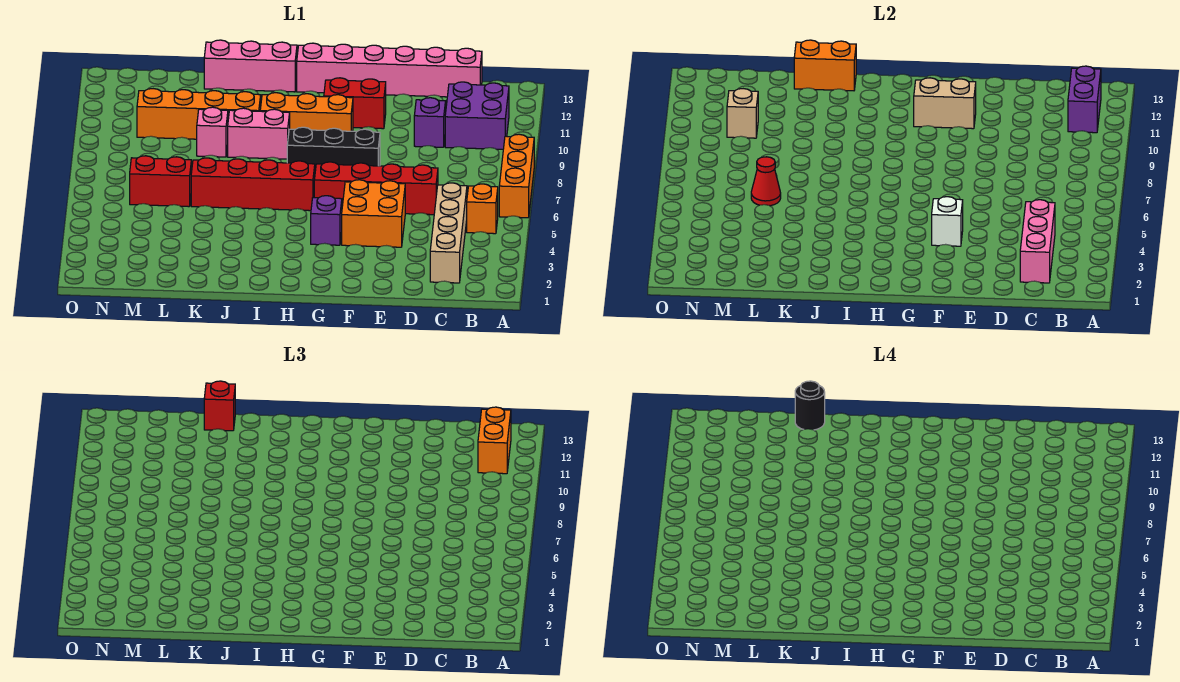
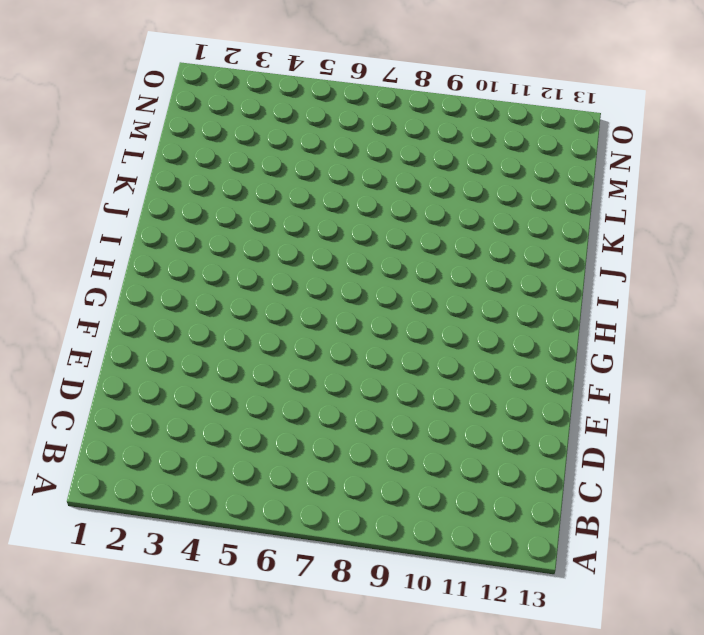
none -> orange 1x3 brick [499,134,534,218]
none -> orange 1x1 brick [467,184,498,234]
none -> purple 2x2 brick [445,82,509,149]

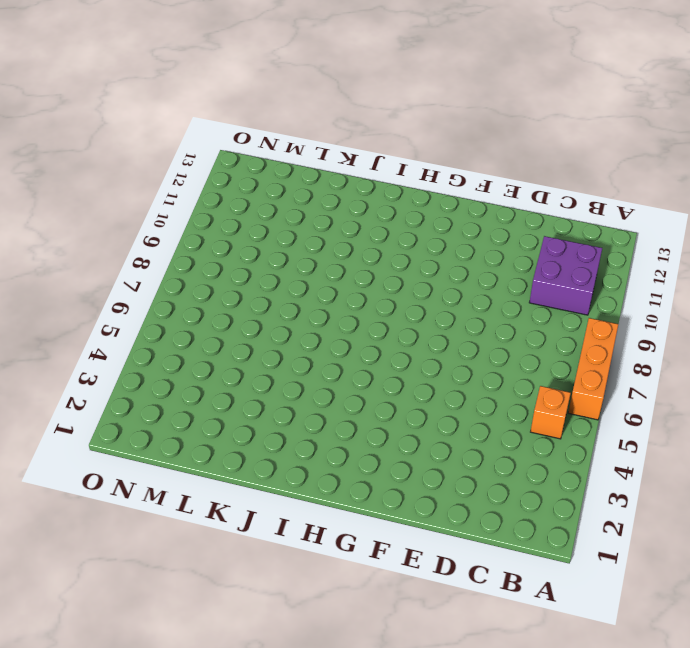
none -> tan 1x4 brick [430,183,467,283]
none -> pink 1x6 brick [297,43,482,97]
none -> red 1x4 brick [314,162,438,215]

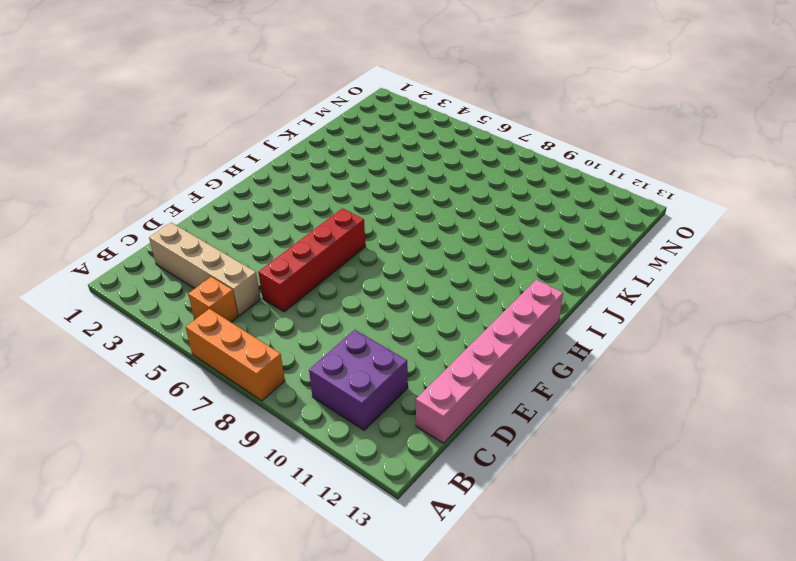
none -> purple 1x1 brick [414,98,446,147]
none -> orange 2x2 brick [342,180,405,247]
none -> black 1x3 brick [287,127,380,171]

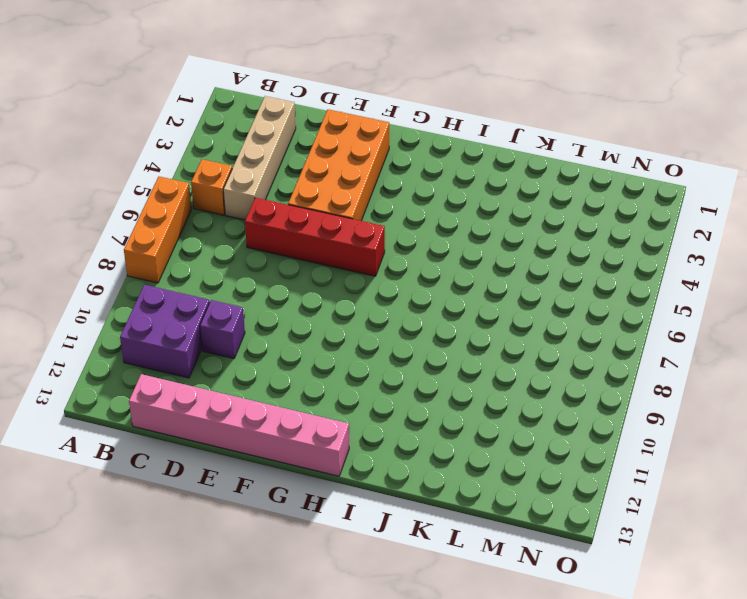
orange 2x4 brick [288,109,389,221] -> orange 2x2 brick [342,180,405,247]
none -> black 1x3 brick [287,127,380,171]
none -> red 1x2 brick [324,78,386,129]
none -> purple 1x1 brick [311,196,342,245]

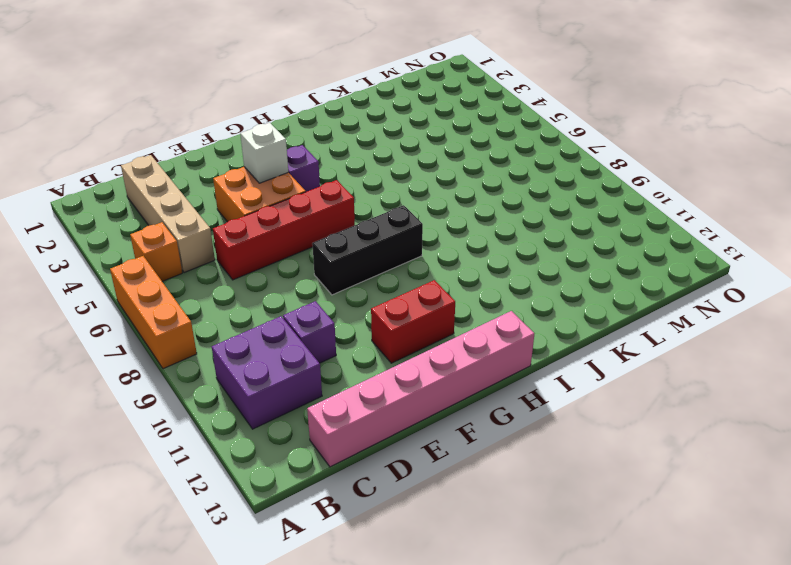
none -> orange 1x3 brick [260,93,353,131]
none -> red 1x4 brick [191,158,315,211]
none -> pink 1x2 brick [228,108,290,159]

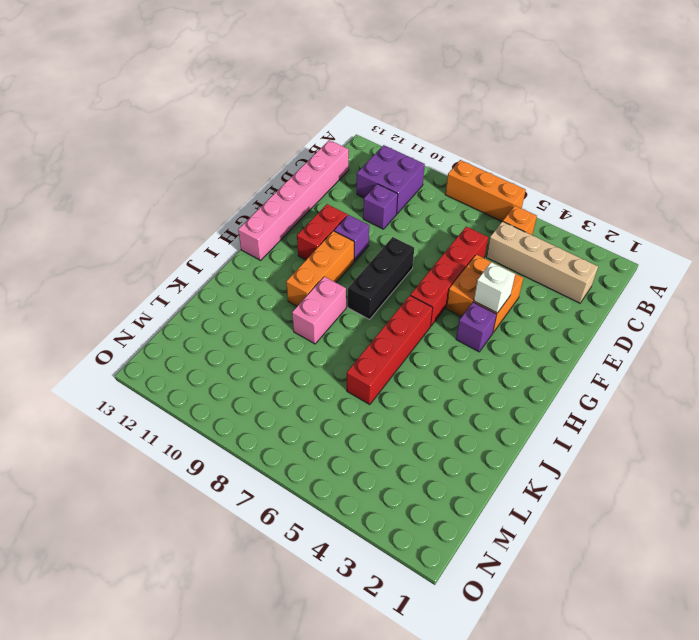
purple 1x1 brick [334,215,369,261] -> none
none -> pink 1x3 brick [204,40,297,92]
none -> orange 1x4 brick [137,89,261,139]
none -> pink 1x1 brick [197,107,228,157]

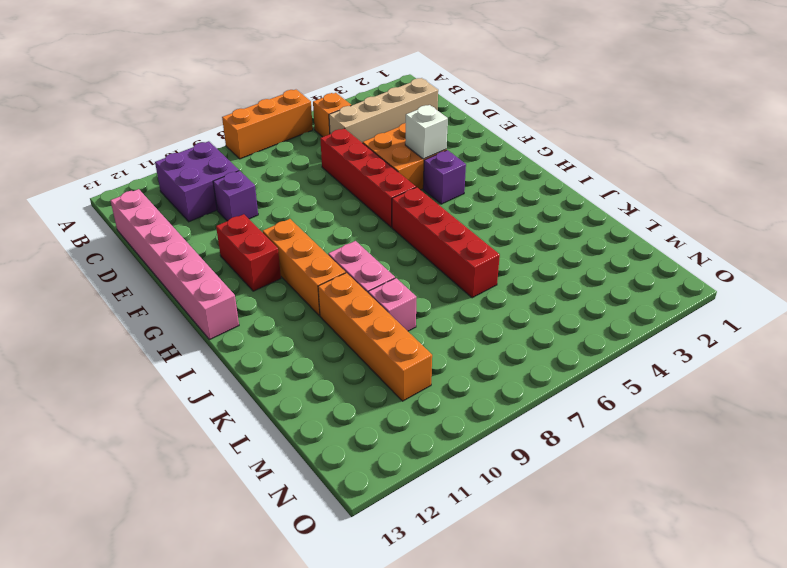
none -> black 1x3 brick [287,127,380,171]
none -> pink 1x3 brick [204,40,297,92]
none -> red 1x2 brick [130,156,191,207]

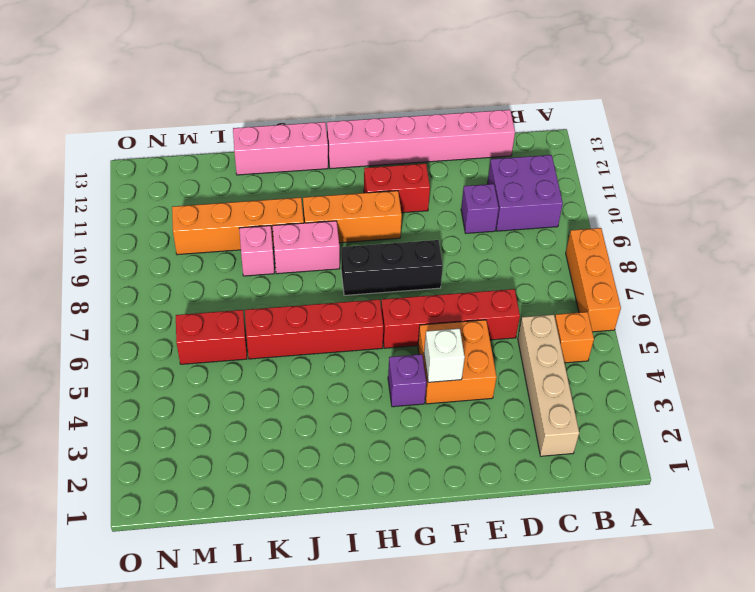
none -> purple 1x2 brick [1068,66,1101,133]
none -> pink 1x3 brick [1020,200,1055,283]
none -> tan 1x2 brick [914,78,976,129]

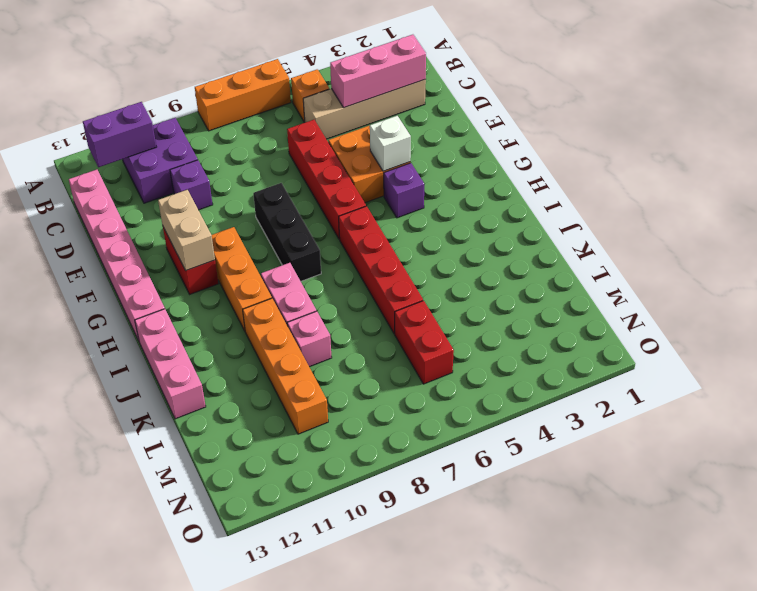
none -> orange 1x2 brick [794,40,856,91]
none -> red 1x1 cone [751,157,781,206]
none -> tan 1x1 brick [727,89,758,138]

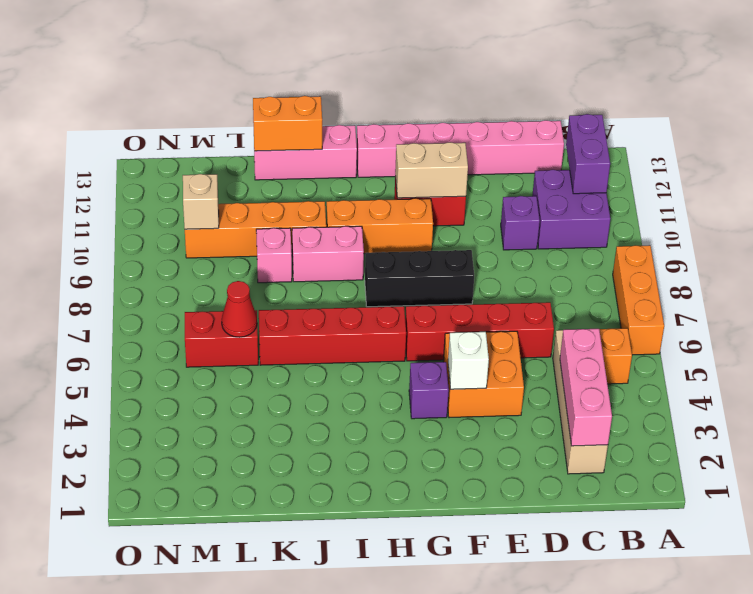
none -> orange 1x2 brick [478,407,511,474]
none -> red 1x1 brick [204,381,235,431]
none -> black 1x1 round brick [795,381,825,430]

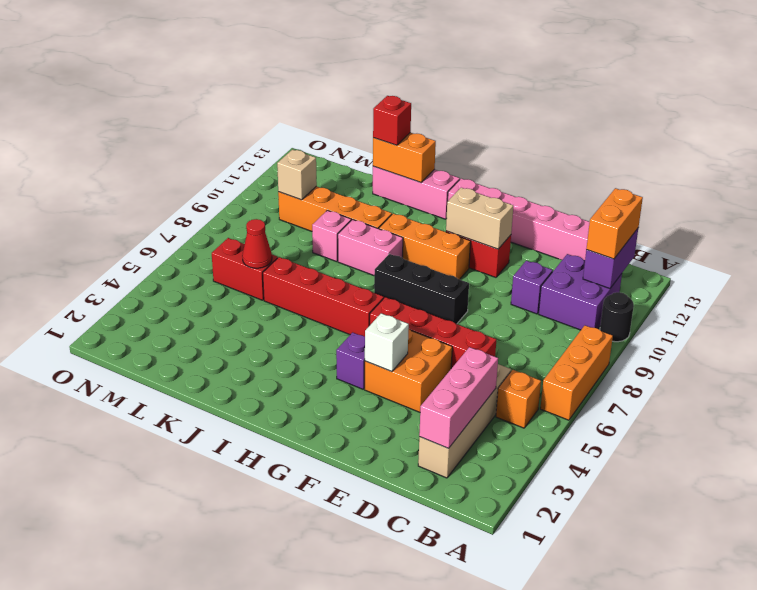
black 1x1 round brick [600,292,634,342] -> black 1x1 round brick moved to [795,381,825,430]

